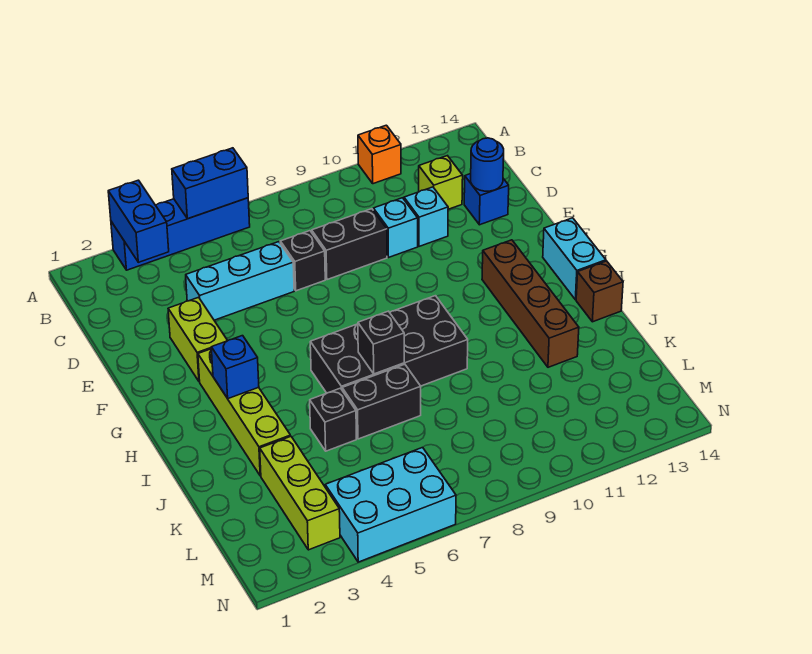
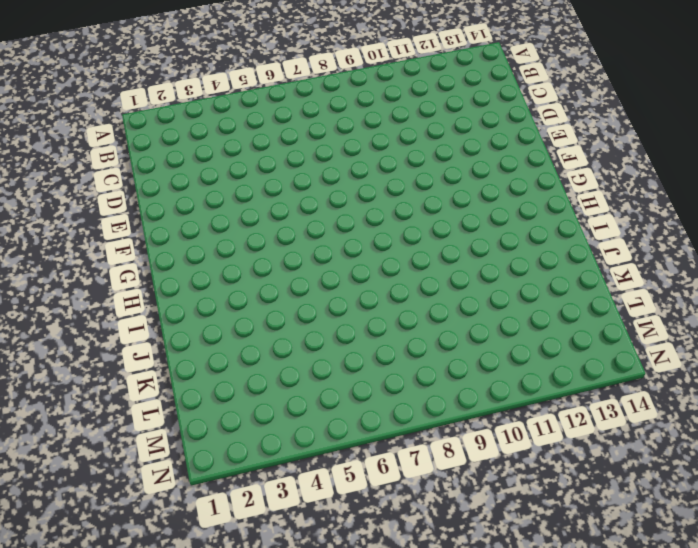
none -> blue 1x4 brick [111,198,250,270]
none -> orange 1x1 brick [358,125,401,184]
none -> lime 1x1 brick [419,156,463,209]

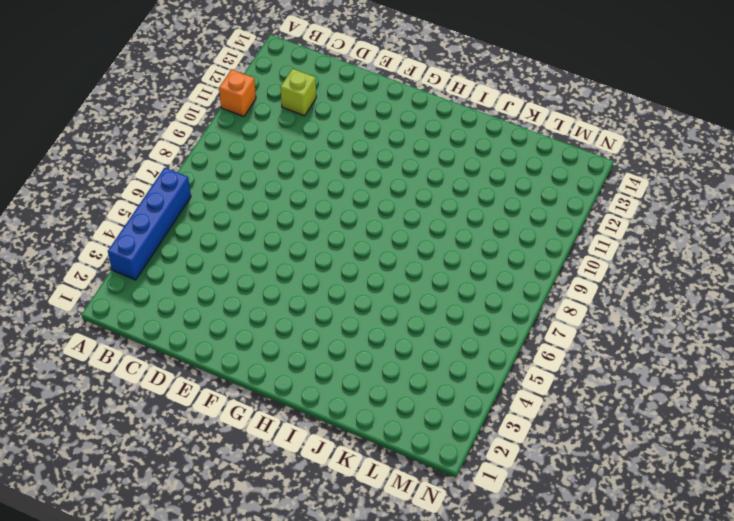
none -> cyan 1x3 brick [186,242,294,320]
none -> black 1x1 brick [280,231,325,291]
none -> black 1x2 brick [312,209,387,280]

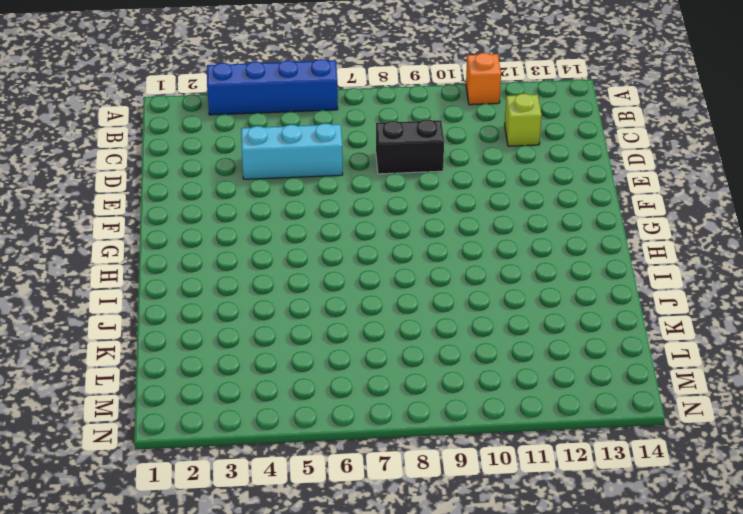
none -> black 1x1 brick [280,231,325,291]
none -> cyan 1x1 brick [373,198,418,258]
none -> cyan 1x1 brick [404,187,448,246]

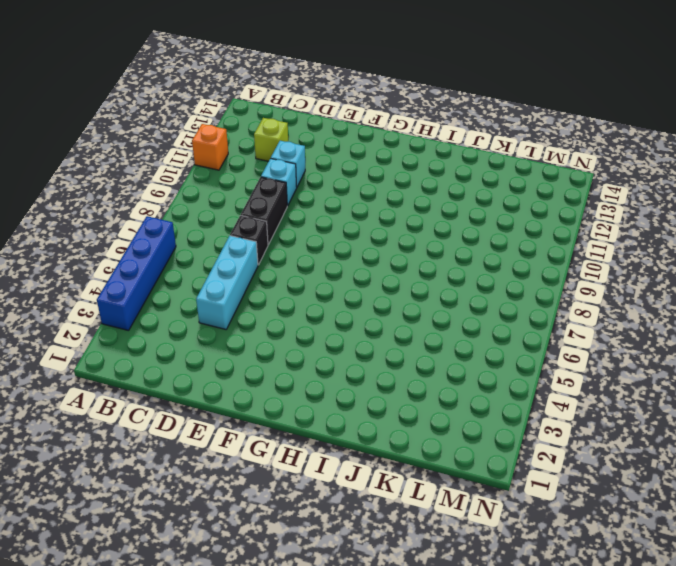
none -> blue 1x1 brick [464,174,509,225]
none -> lime 1x2 brick [168,297,228,382]
none -> lime 1x4 brick [198,349,291,476]

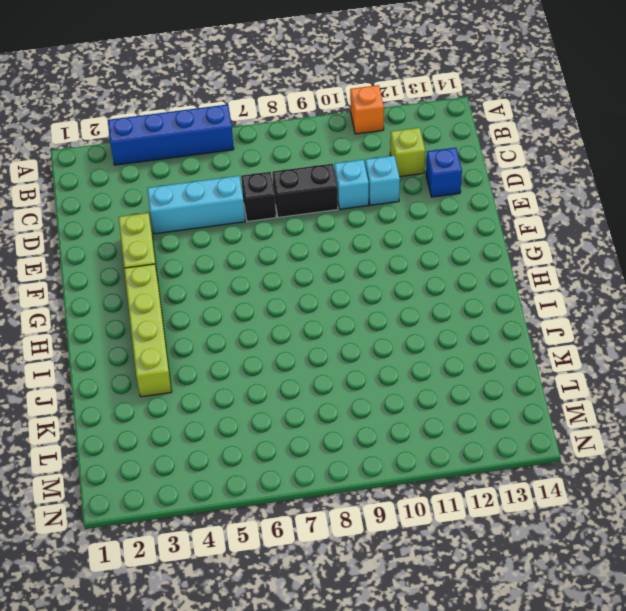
none -> brown 1x4 brick [482,240,579,367]
none -> cyan 1x2 brick [543,218,606,300]
none -> black 2x4 brick [310,296,468,393]

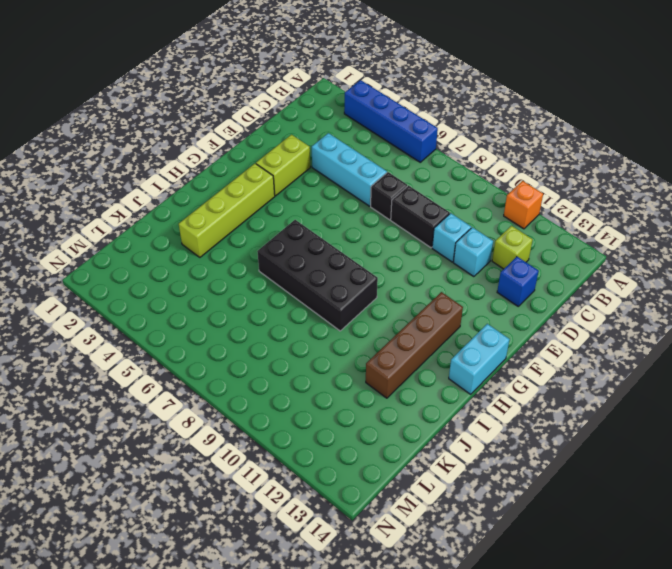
none -> brown 1x1 brick [576,261,623,322]
none -> black 1x1 brick [310,388,356,451]
none -> black 1x2 brick [342,364,421,439]

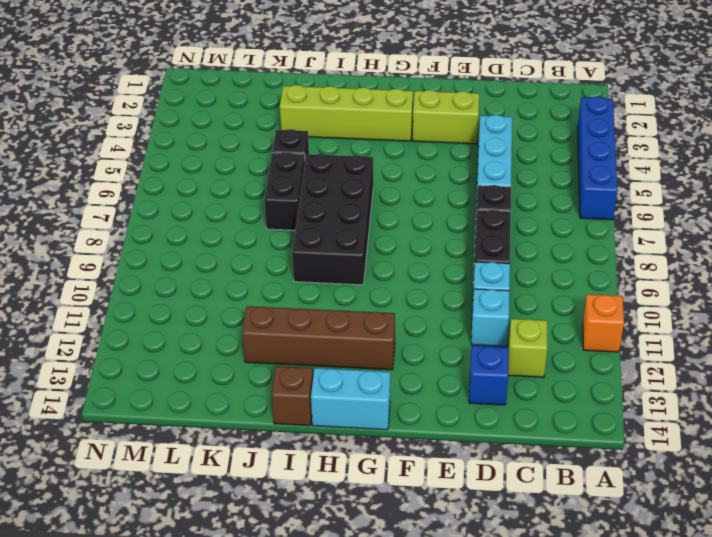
none -> lime 1x3 brick [260,437,340,550]
none -> cyan 2x3 brick [325,447,456,562]
none -> blue 1x2 brick [108,180,169,262]

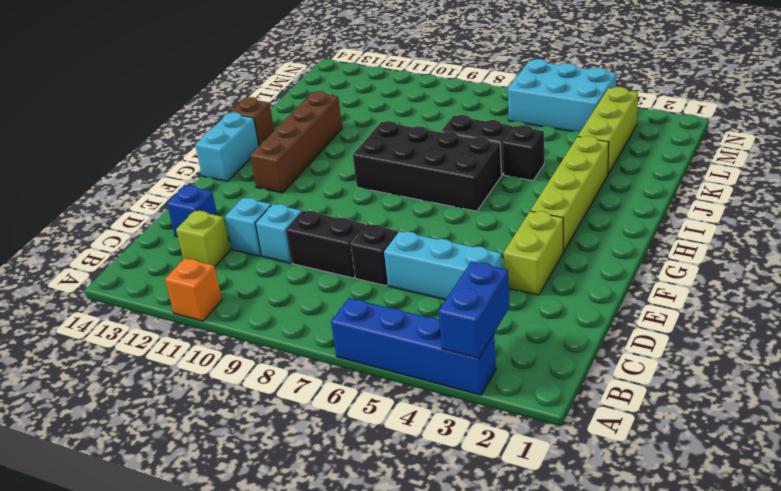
none -> blue 1x2 brick [172,148,248,219]
none -> blue 1x1 round brick [471,138,504,191]
none -> blue 1x1 brick [211,336,259,399]

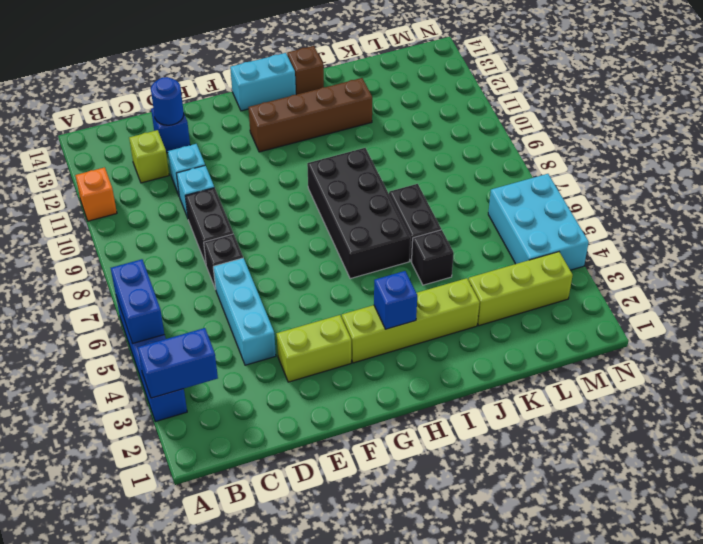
none -> black 1x1 brick [358,311,404,374]

